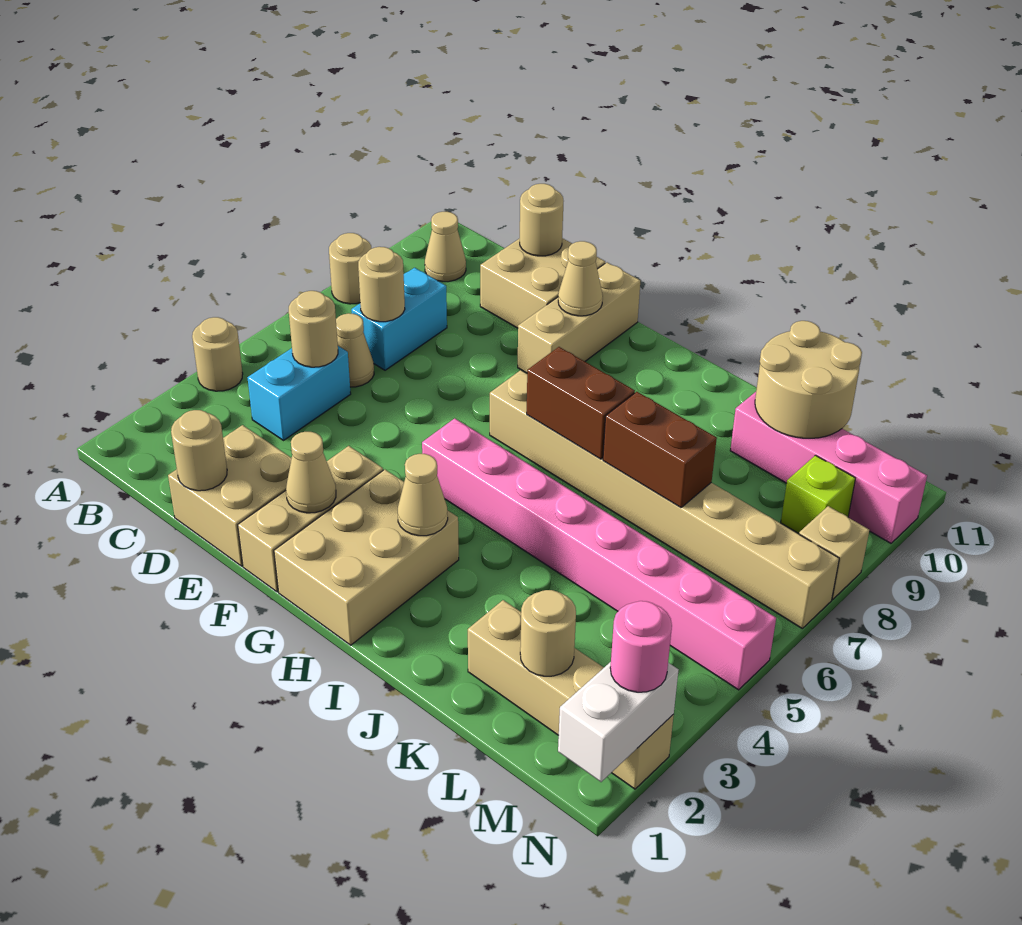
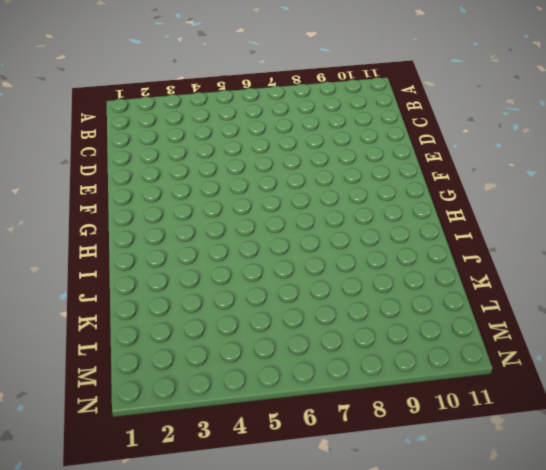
none -> tan 1x1 round brick [192,317,243,391]
none -> tan 1x1 round brick [329,233,371,304]
none -> tan 1x1 cone [425,212,466,282]
none -> cyan 1x2 brick [247,346,351,440]

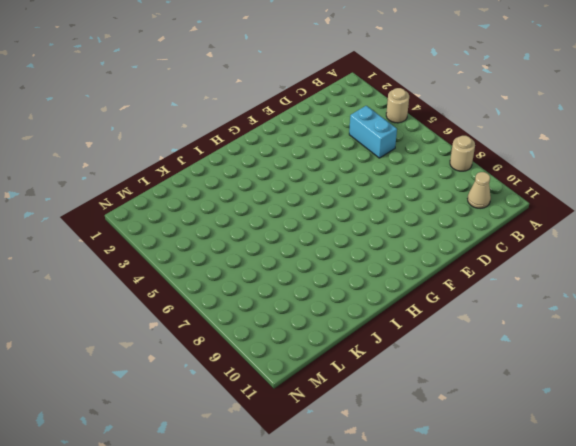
none -> tan 1x1 cone [336,313,374,387]
none -> cyan 1x2 brick [351,268,447,370]
none -> tan 2x2 brick [168,425,292,566]
none -> tan 2x2 brick [480,238,605,328]

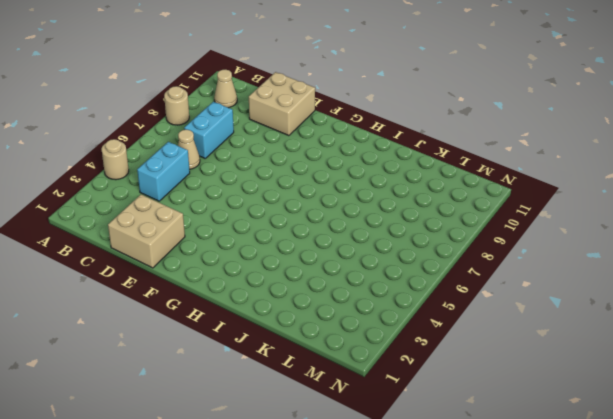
none -> tan 1x3 brick [238,446,383,592]
none -> tan 1x3 brick [518,262,640,373]
none -> tan 2x3 brick [274,470,459,645]
none -> pink 1x8 brick [422,418,776,690]

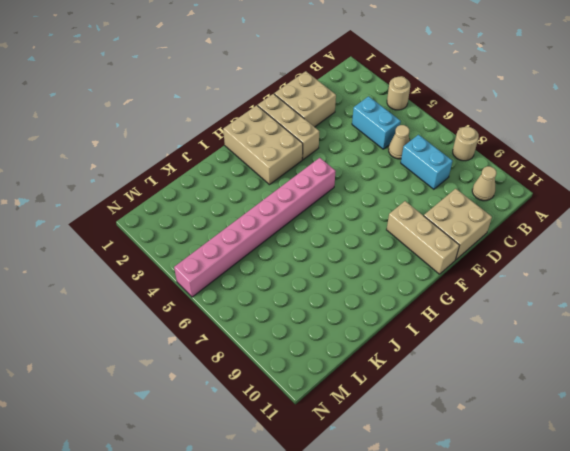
none -> tan 1x8 brick [490,370,839,628]
none -> tan 1x4 brick [468,600,674,789]
none -> pink 1x4 brick [730,392,927,543]
none -> lime 1x1 brick [781,455,855,533]

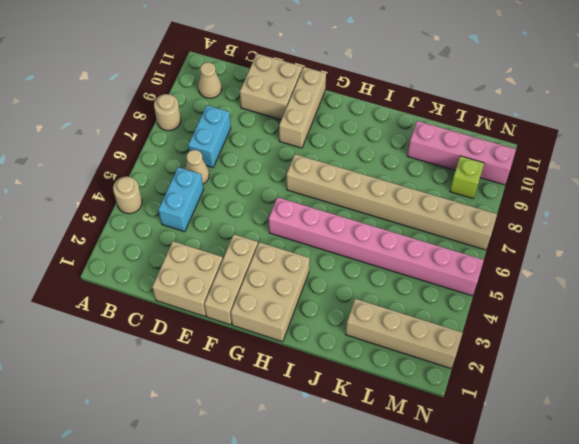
none -> tan 1x1 brick [799,506,869,599]
none -> tan 1x1 round brick [289,291,338,367]
none -> tan 1x1 round brick [358,247,405,322]
none -> tan 1x1 round brick [171,410,227,491]

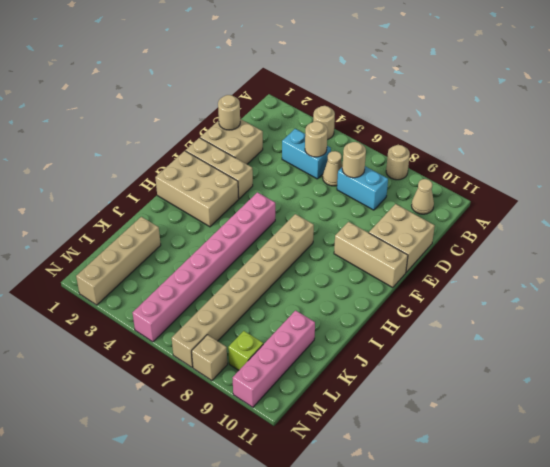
none -> tan 1x1 round brick [520,184,563,256]
none -> tan 1x1 cone [286,432,336,513]
none -> tan 1x1 cone [558,241,603,316]
none -> tan 1x1 cone [398,454,448,536]

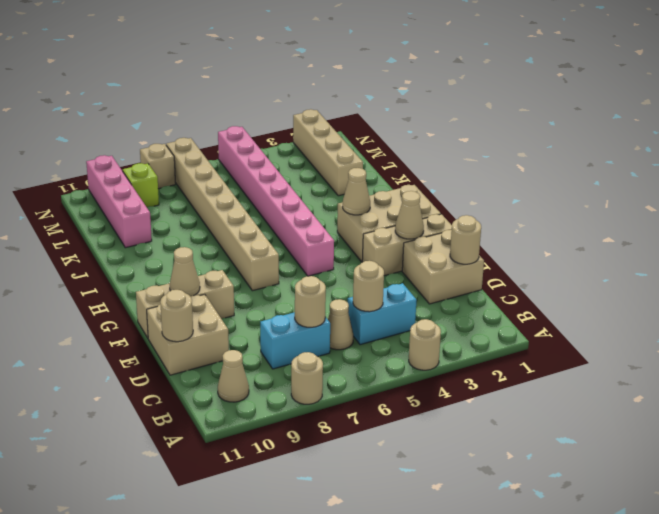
none -> brown 1x2 brick [527,347,635,459]
none -> brown 1x2 brick [603,392,717,507]
none -> tan 2x2 round brick [755,321,862,438]
none -> tan 1x1 round brick [520,590,576,676]

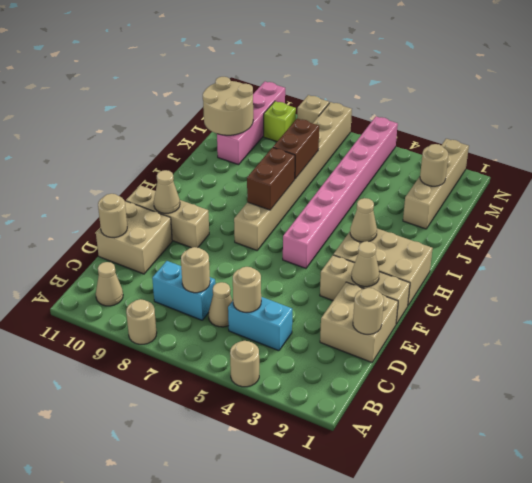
none -> white 1x2 brick [558,662,678,782]
none -> pink 1x1 round brick [610,601,672,692]

